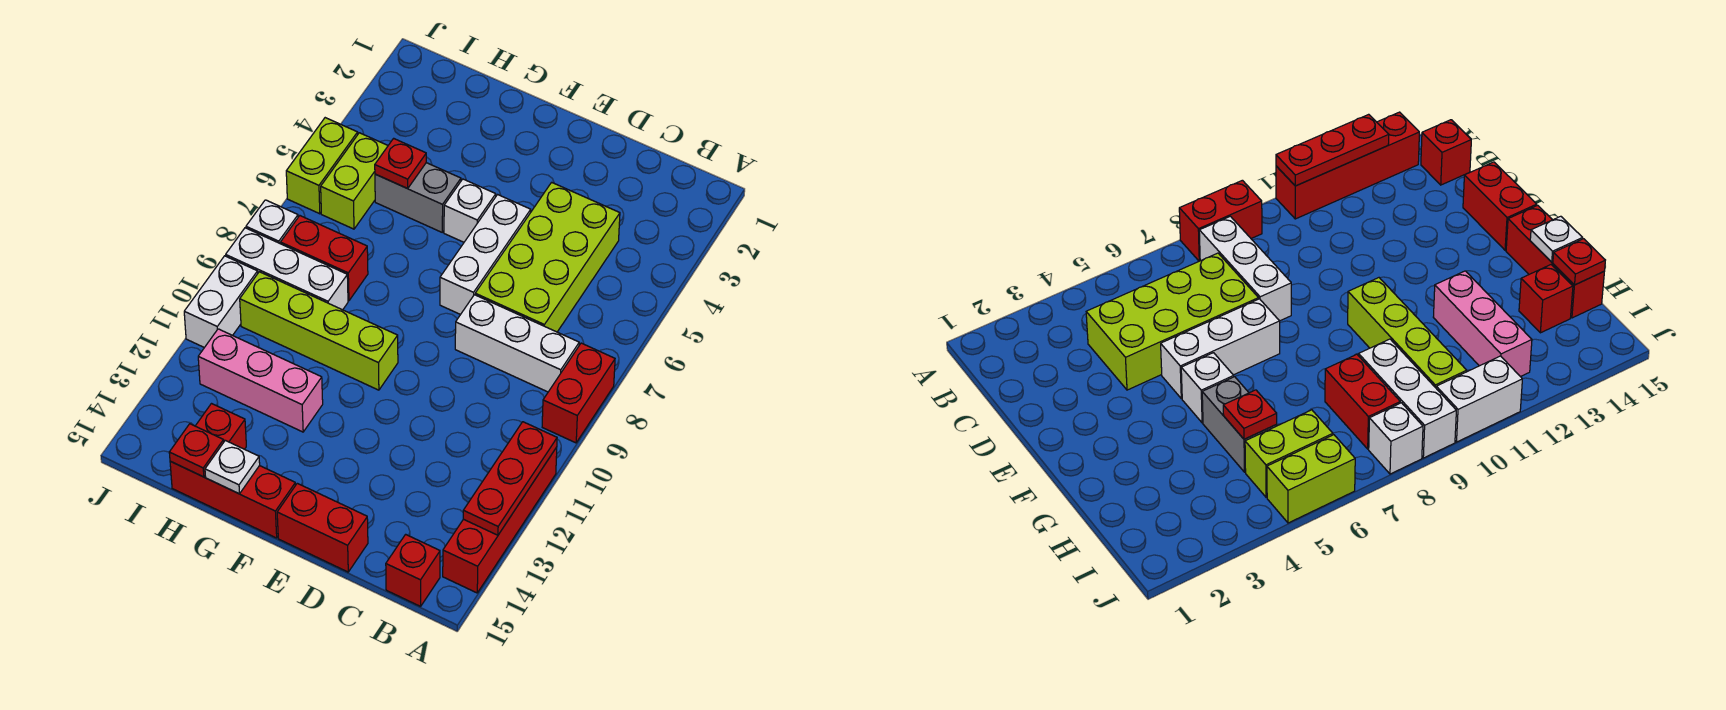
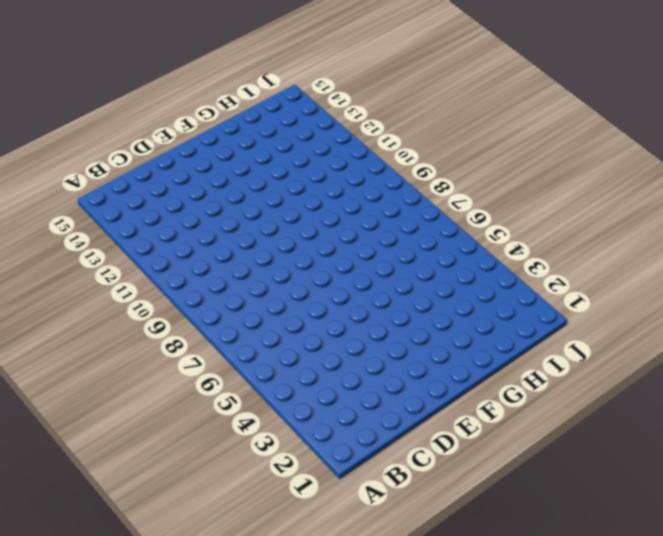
none -> red 1x2 brick [542,343,615,443]
none -> red 1x4 brick [443,447,557,593]
none -> white 1x3 brick [455,295,579,392]

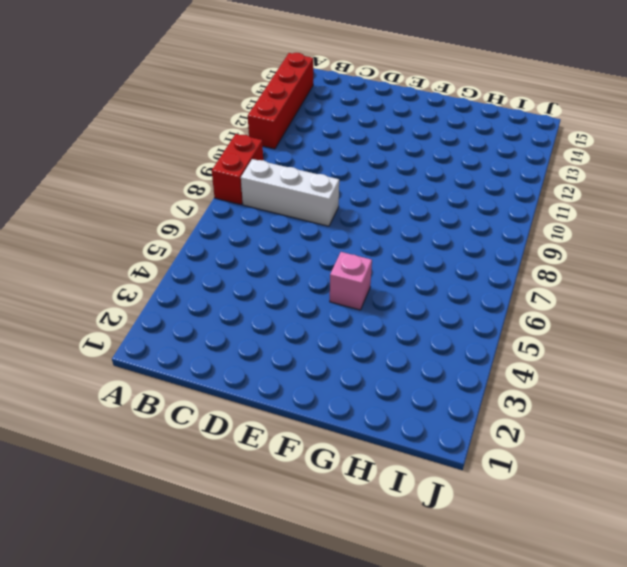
pink 1x1 brick [330,252,372,310] -> white 1x1 brick [444,179,496,242]
none -> red 1x1 brick [386,534,440,606]
none -> lime 2x4 brick [475,182,620,332]
none -> red 1x2 brick [277,483,368,572]

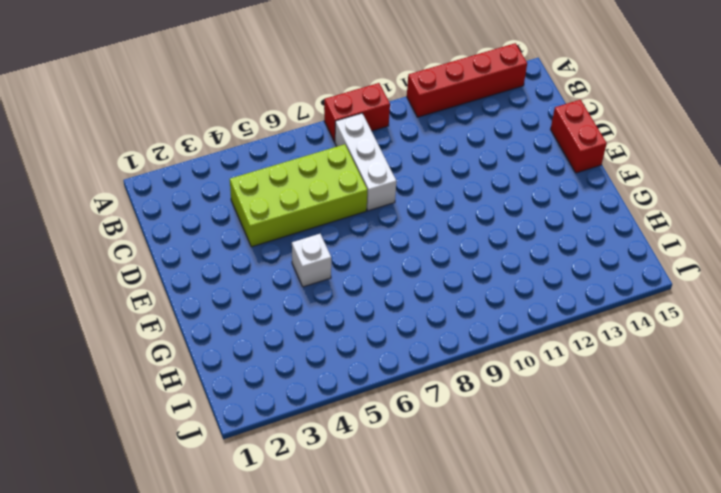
none -> red 1x1 brick [386,534,440,606]
none -> white 1x3 brick [440,195,531,315]
none -> lime 1x4 brick [240,272,398,390]

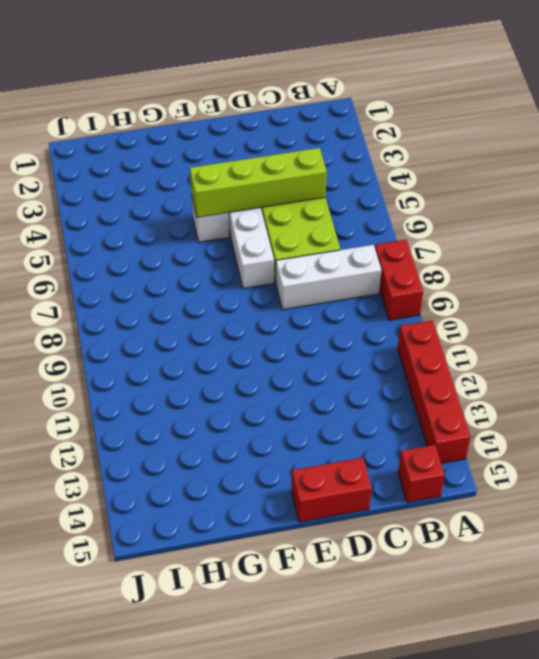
lime 1x4 brick [190,148,327,217] -> lime 1x4 brick moved to [240,272,398,390]
none -> red 1x3 brick [170,461,296,538]
none -> grey 1x2 brick [375,163,461,232]
none -> pink 1x3 brick [198,329,323,432]

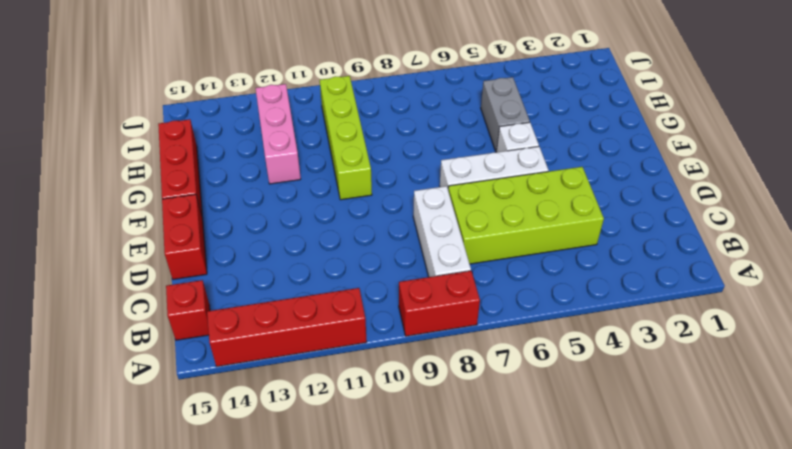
none -> red 1x2 brick [281,216,368,301]
none -> white 1x3 brick [226,228,348,310]
none -> red 1x1 brick [196,404,246,449]

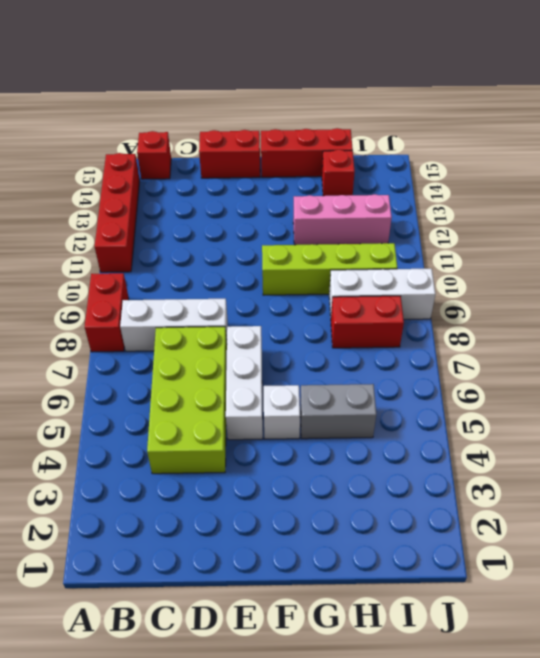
none -> lime 1x2 brick [321,133,388,229]
none -> lime 1x2 brick [286,118,358,214]
none -> white 1x1 brick [246,200,298,244]

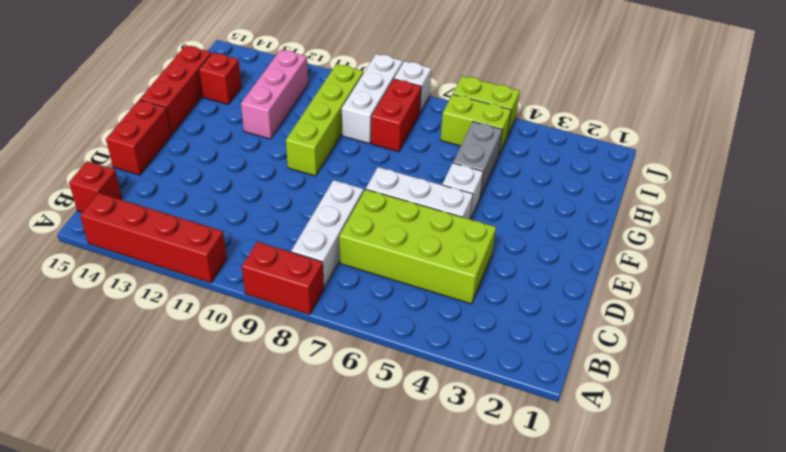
none -> white 1x2 brick [184,256,258,348]
none -> red 1x3 plate [463,422,557,535]
none -> white 1x1 plate [205,440,260,494]

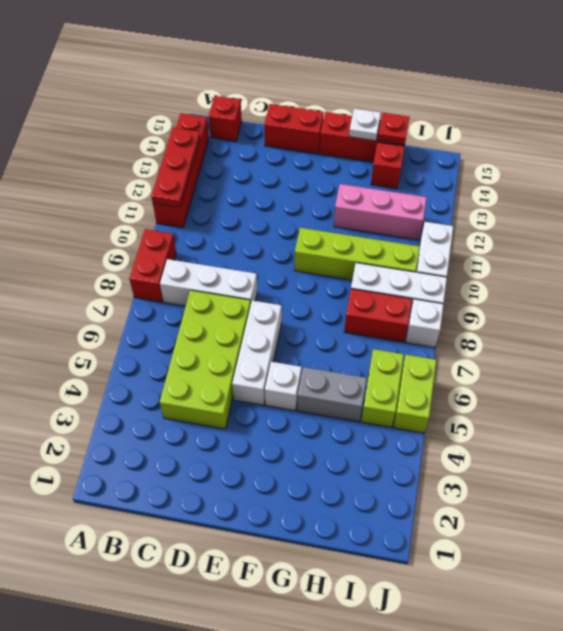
none -> red 1x1 plate [375,138,426,188]

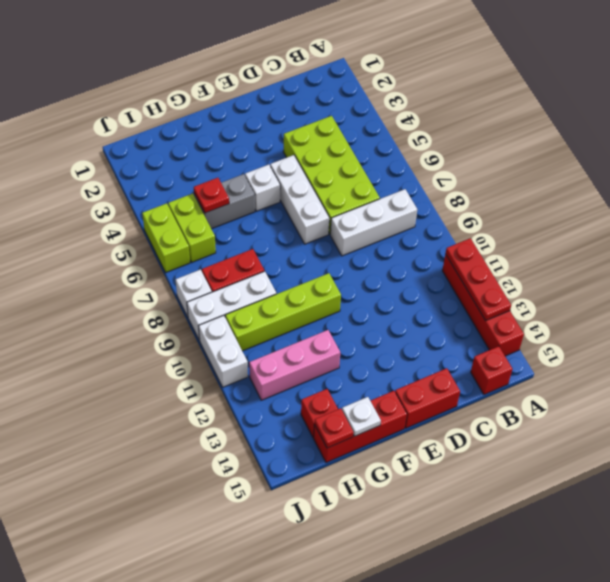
none -> red 1x2 brick [542,343,615,443]

